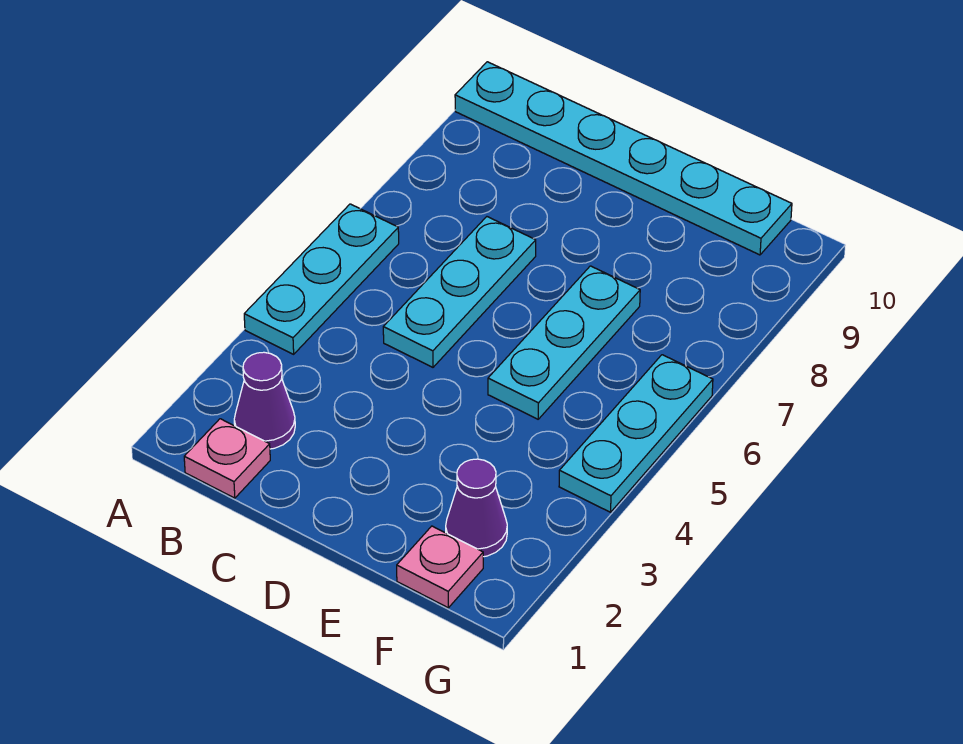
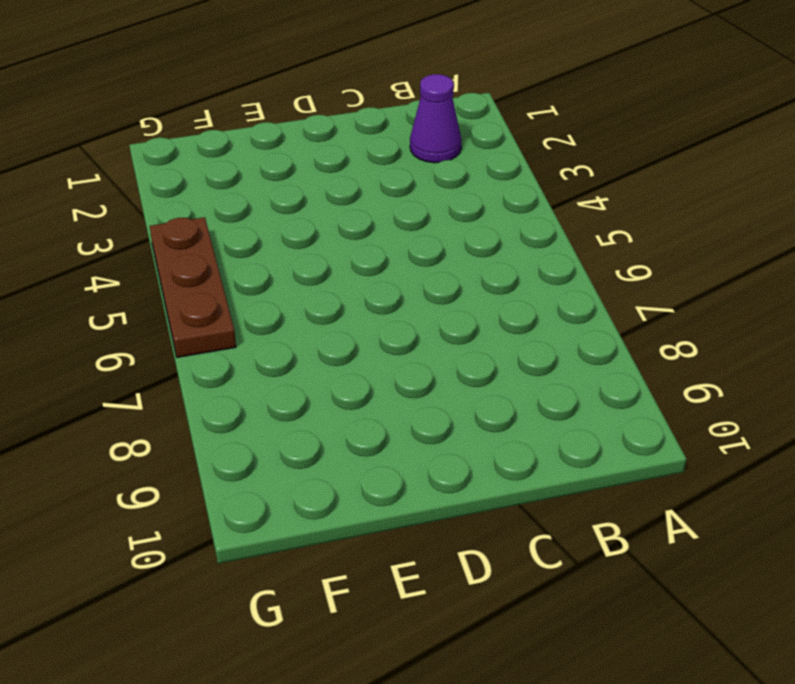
brown 1x3 plate [150,217,236,357] -> cyan 1x3 plate [559,355,713,512]
none -> cyan 1x3 plate [244,204,399,354]
none -> cyan 1x6 plate [455,62,792,255]

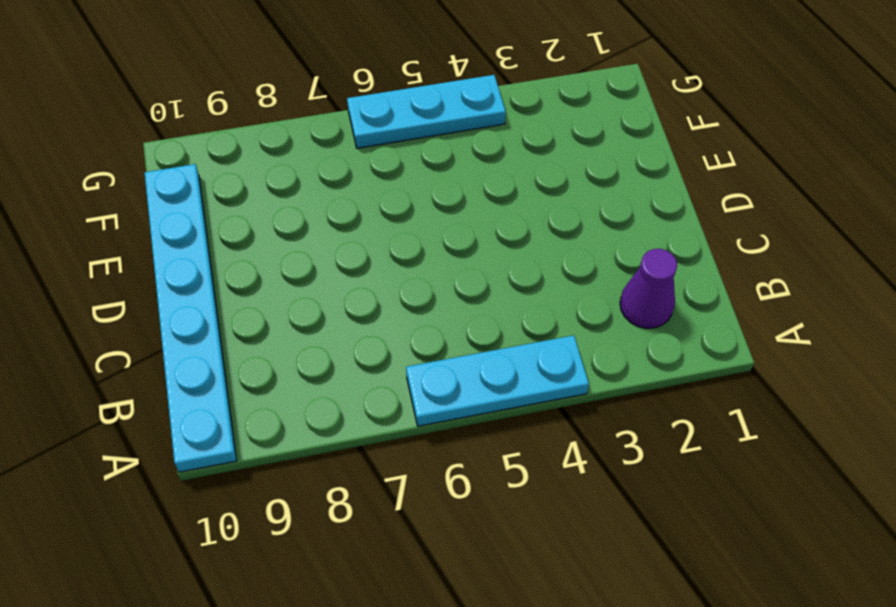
none -> pink 1x1 plate [184,419,270,498]
none -> cyan 1x3 plate [383,217,536,367]

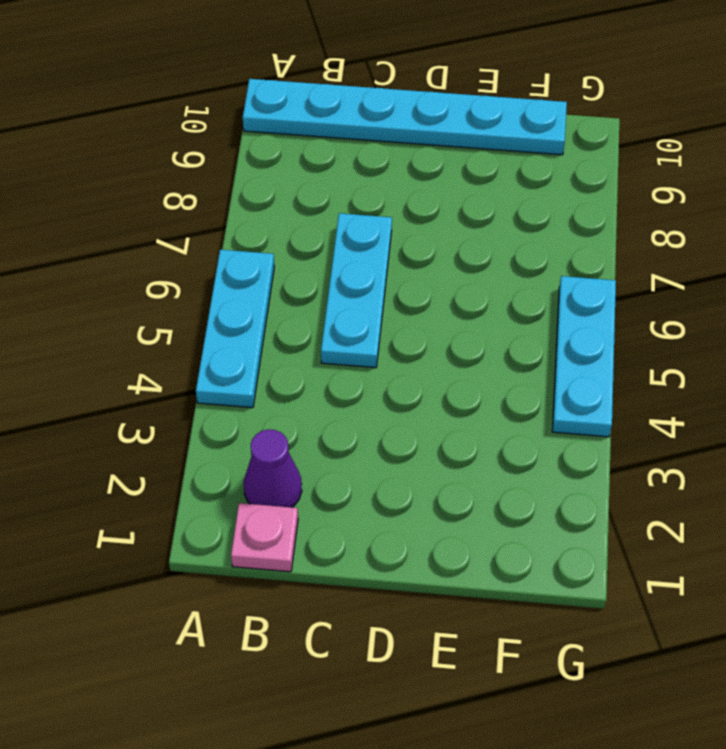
none -> cyan 1x3 plate [488,266,640,419]
none -> pink 1x1 plate [397,526,483,608]

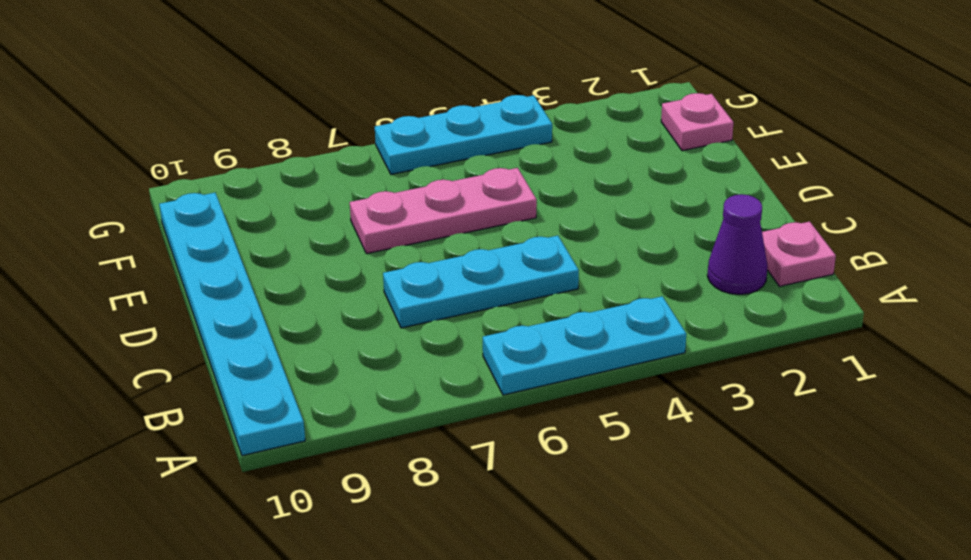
pink 1x3 plate [350,168,537,254] -> cyan 1x3 plate [488,266,640,419]
none -> purple 1x1 cone [446,459,507,557]

